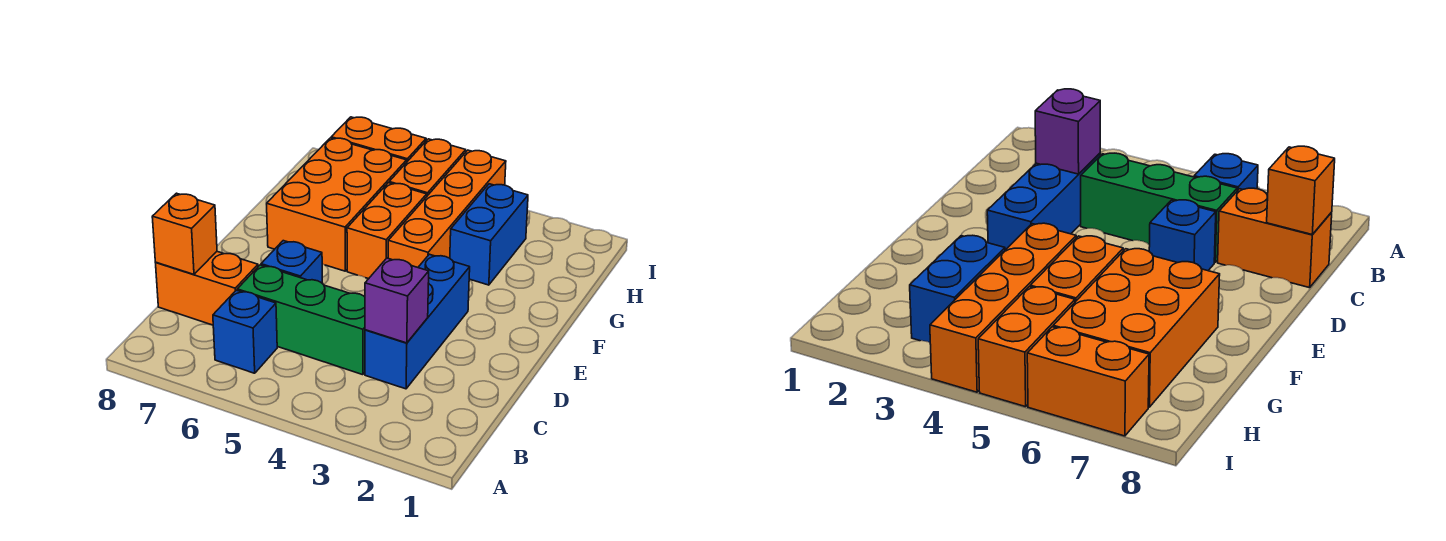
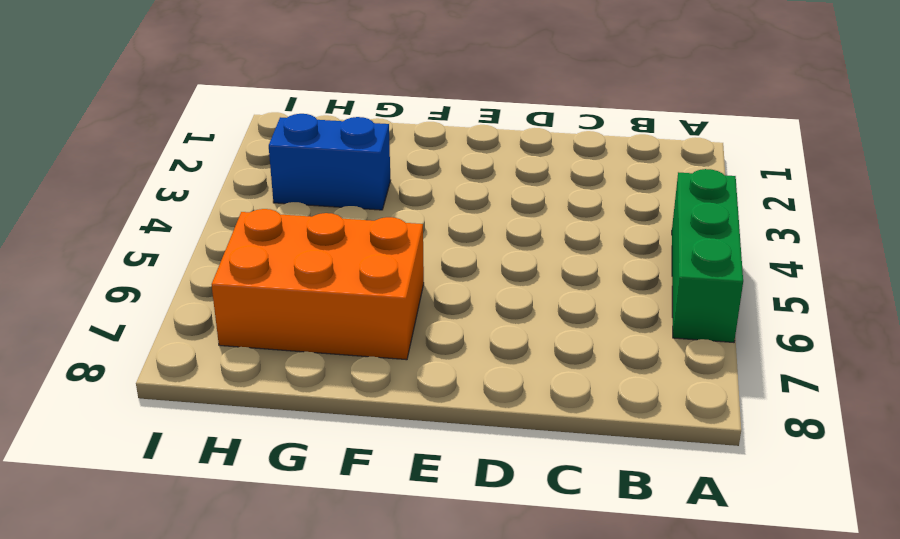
green 1x3 brick [672,169,743,342] -> green 1x3 brick moved to [237,265,365,375]
none -> blue 1x1 brick [213,290,277,373]
none -> blue 1x3 brick [365,254,470,389]
none -> orange 1x2 brick [156,252,258,325]

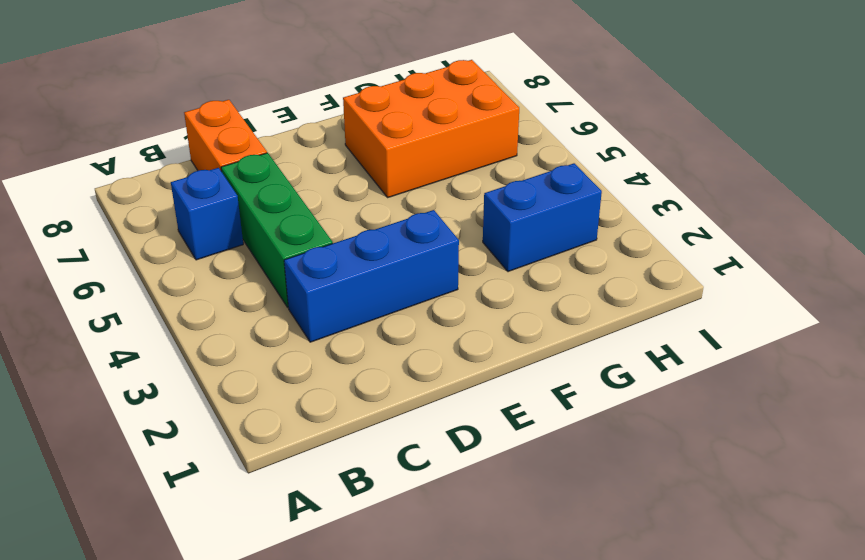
none -> blue 1x1 brick [261,241,323,284]
none -> orange 1x4 brick [388,150,506,267]
none -> orange 1x2 brick [347,183,427,279]

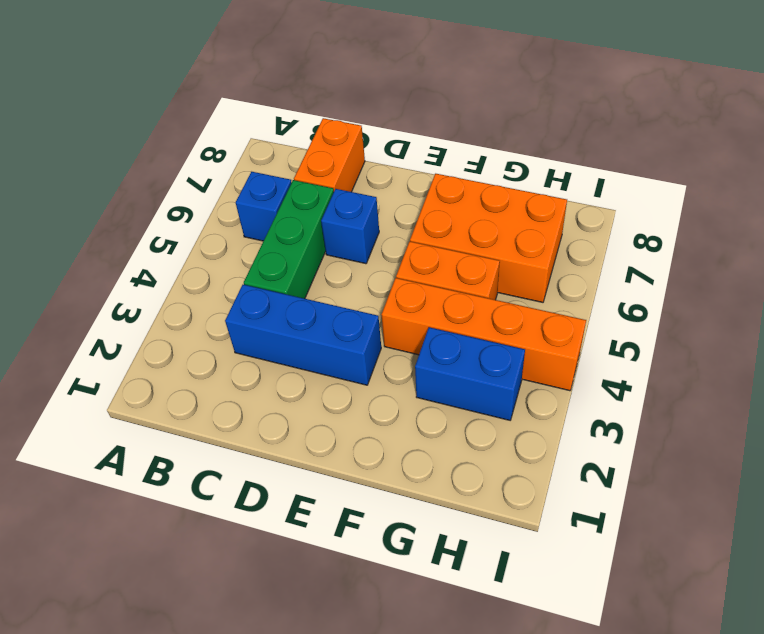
none -> orange 1x2 brick [389,139,466,196]
none -> orange 1x2 brick [331,117,426,161]
none -> purple 1x1 brick [365,258,429,343]

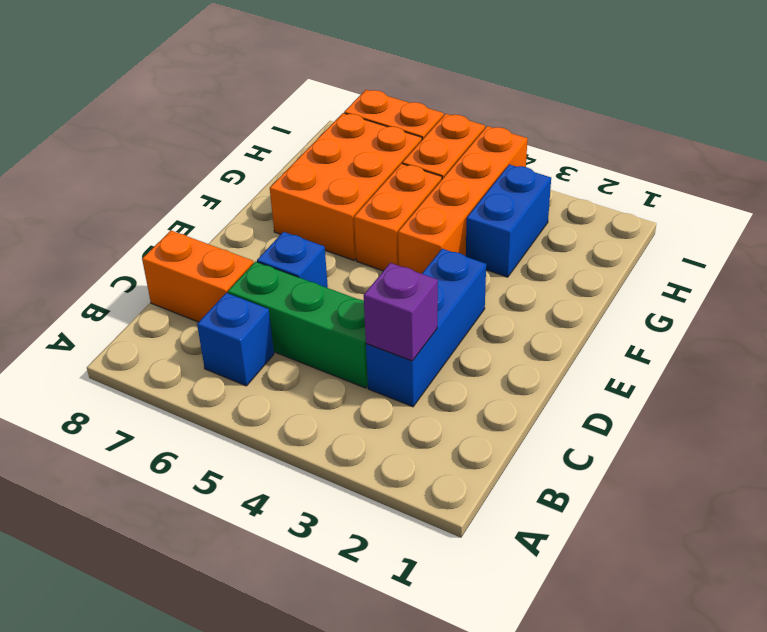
none -> orange 1x1 brick [152,193,217,274]

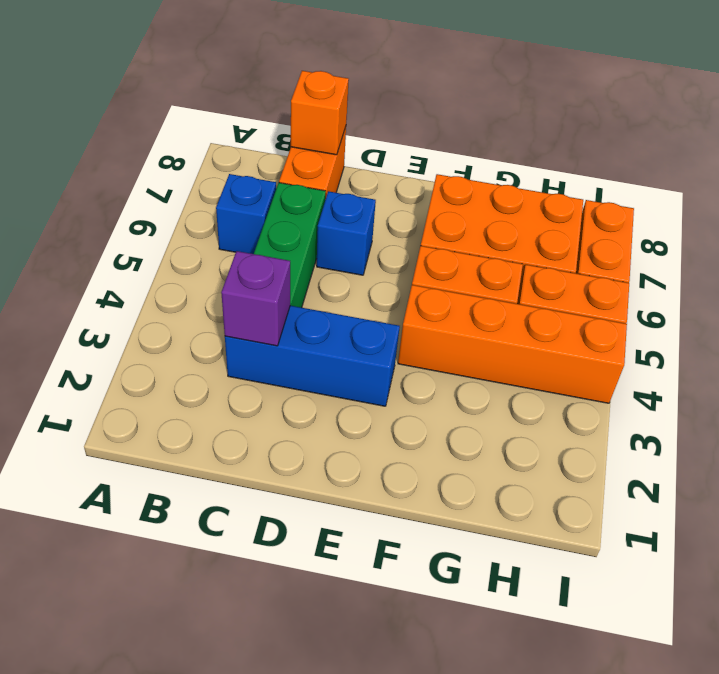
none -> blue 1x2 brick [450,184,528,285]

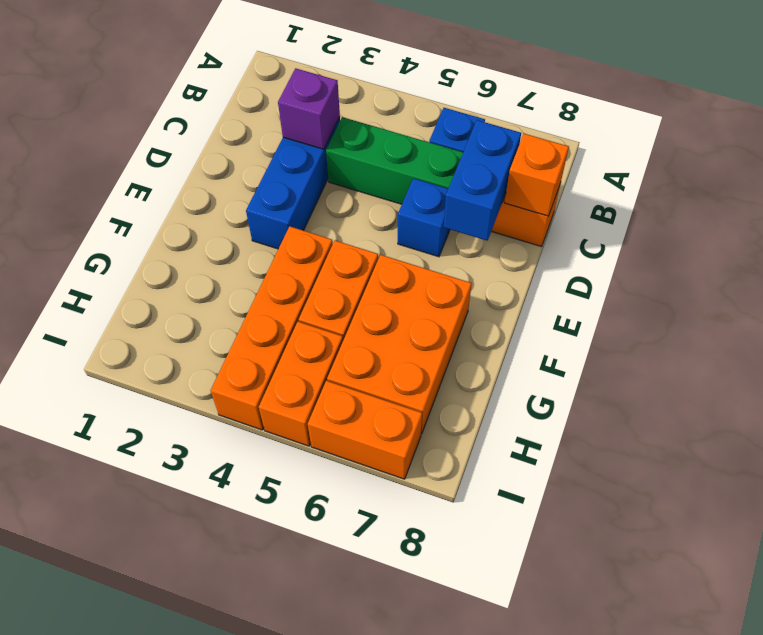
blue 1x2 brick [444,120,521,241] -> blue 1x2 brick moved to [450,184,528,285]

